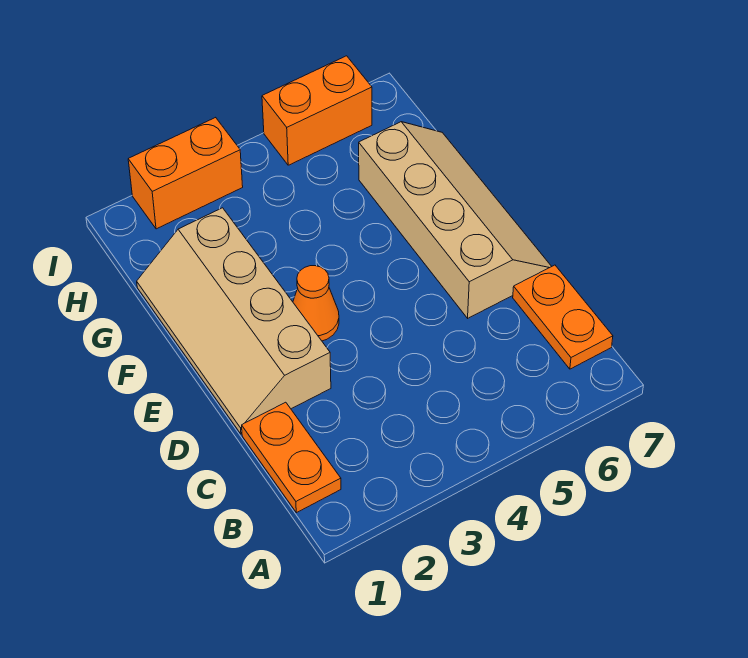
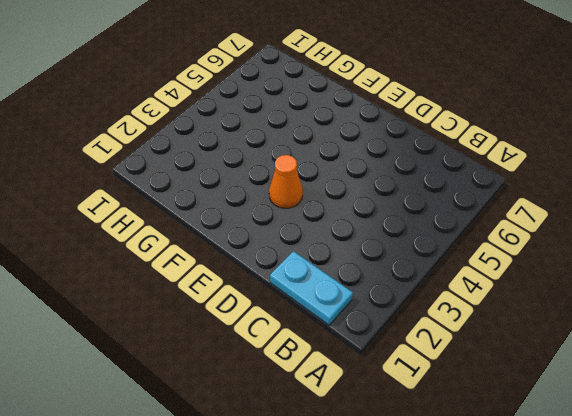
cyan 1x2 plate [270,251,353,325] -> orange 1x2 plate [242,402,341,513]
none -> orange 1x2 plate [513,265,613,369]
none -> tan 2x4 slope [137,208,331,434]

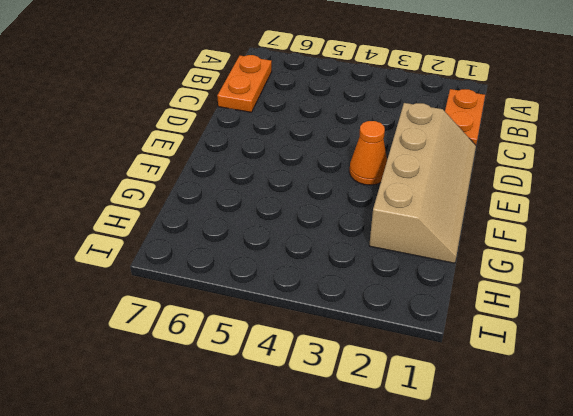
none -> tan 2x4 slope [359,122,552,318]
none -> orange 1x2 brick [128,117,243,229]

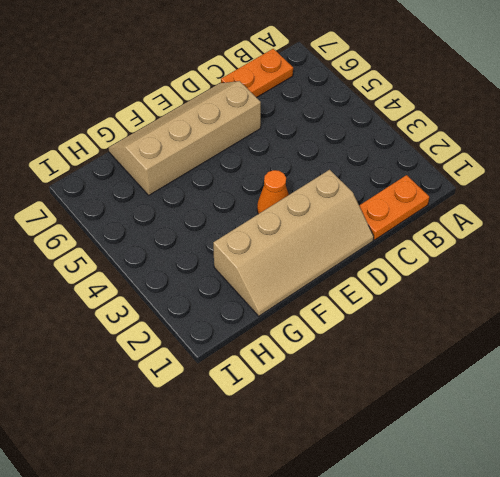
none -> orange 1x2 brick [128,117,243,229]
none -> orange 1x2 brick [262,56,372,165]

